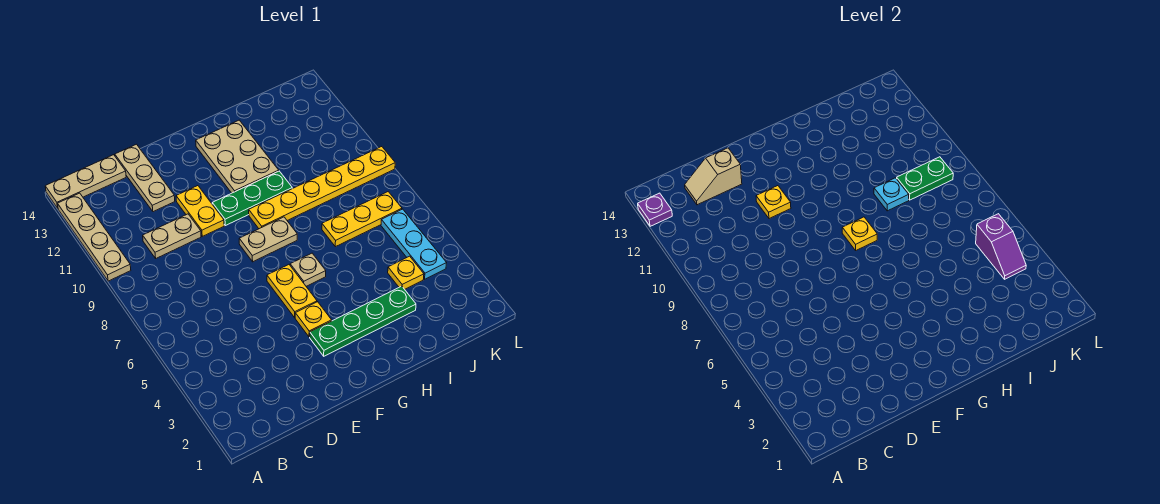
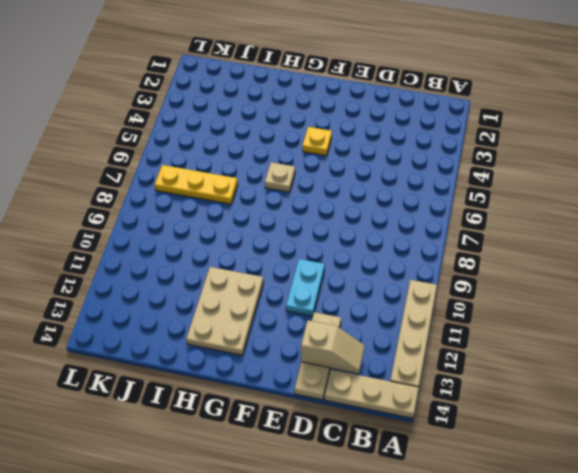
cyan 1x2 plate [286,259,325,316] -> yellow 1x2 plate [176,186,224,236]
none -> tan 1x2 plate [143,214,201,258]
none -> green 1x4 plate [310,286,416,356]
none -> yellow 1x2 plate [267,265,317,318]

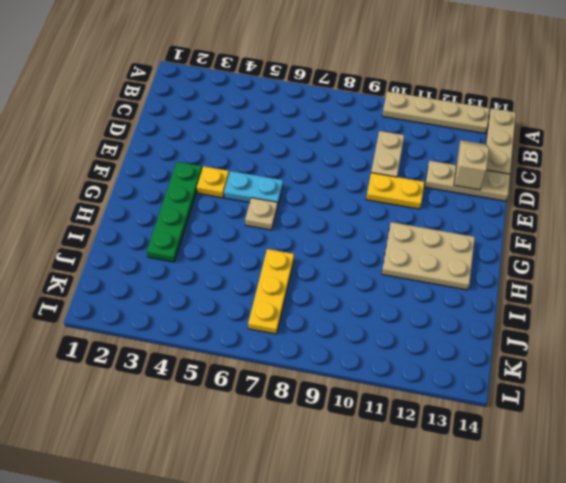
cyan 1x2 plate [224,171,283,207] -> yellow 1x2 plate [267,265,317,318]
none -> tan 1x2 plate [239,217,297,262]
none -> green 1x3 plate [212,171,292,226]
none -> yellow 1x6 plate [249,147,395,229]

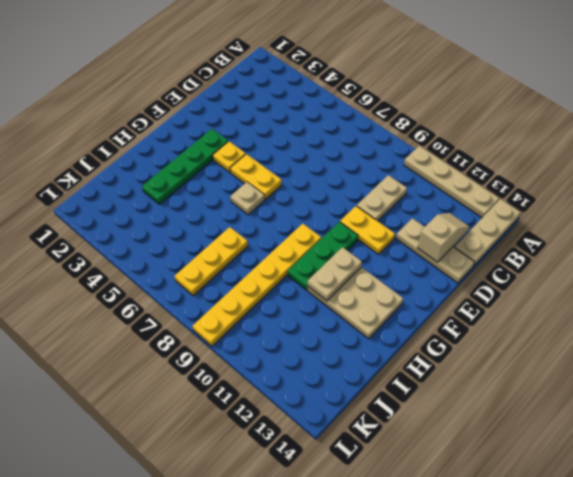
tan 1x2 plate [308,247,362,301] -> tan 1x2 plate moved to [239,217,297,262]
none -> yellow 1x1 plate [388,256,424,289]
none -> cyan 1x3 plate [381,209,446,279]
none -> purple 1x1 plate [638,193,672,226]

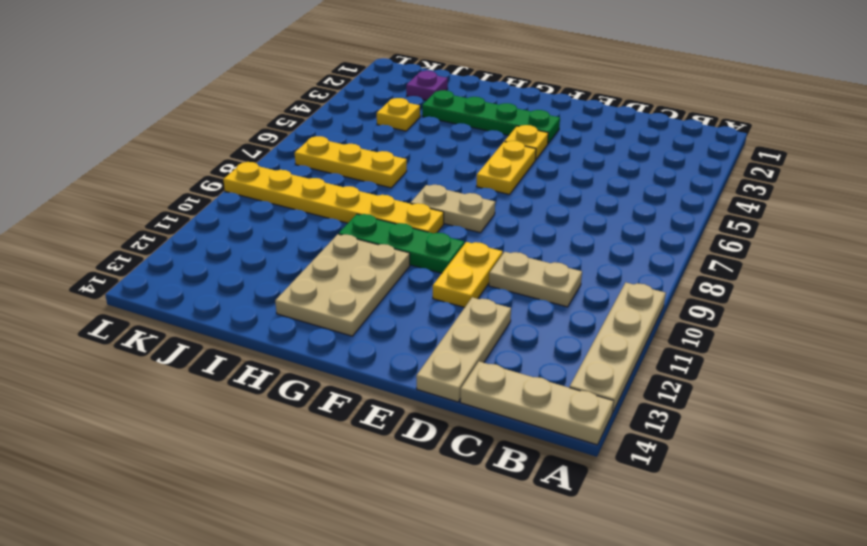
purple 1x1 plate [406,71,448,100] -> purple 1x1 plate moved to [638,193,672,226]
none -> tan 1x1 plate [290,253,326,286]
none -> cyan 1x3 plate [381,209,446,279]
none -> tan 1x2 slope [685,148,742,205]

